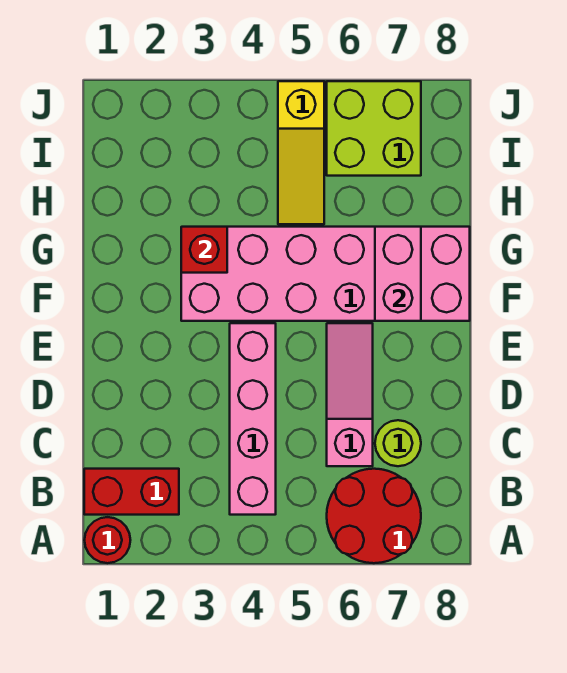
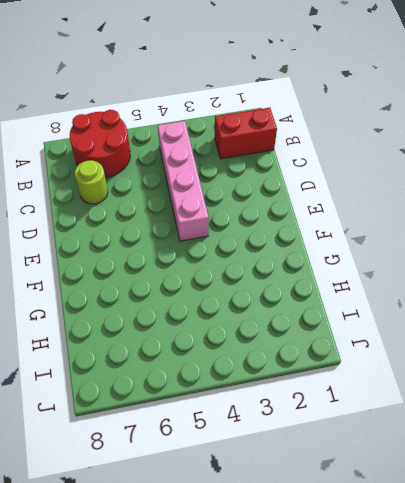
none -> red 1x1 round brick [84,517,130,563]
none -> pink 1x3 slope [327,323,373,466]

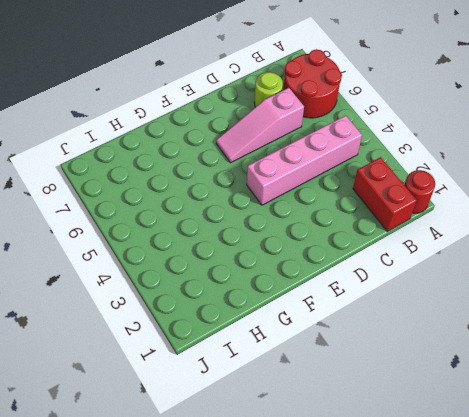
none -> pink 2x6 brick [181,227,470,321]
none -> yellow 1x3 slope [278,81,324,224]

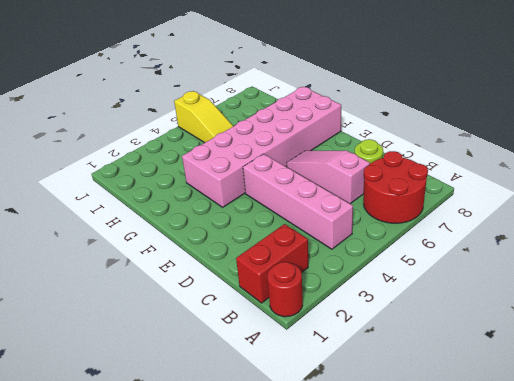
none -> lime 2x2 brick [327,81,421,176]
none -> pink 1x2 brick [375,227,421,321]

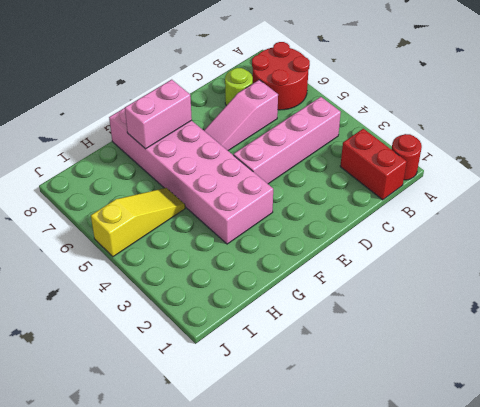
none -> lime 2x2 brick [327,81,421,176]
none -> red 1x1 brick [181,227,227,273]

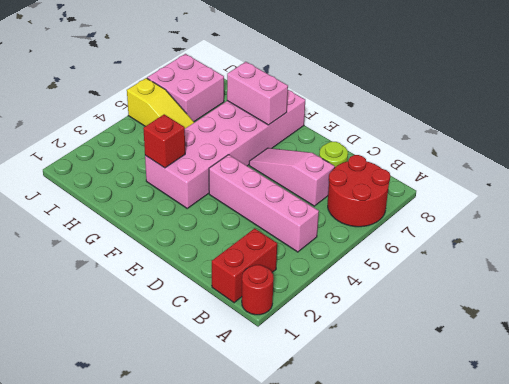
pink 2x2 brick [147,54,224,122] -> lime 2x2 brick [327,81,421,176]

